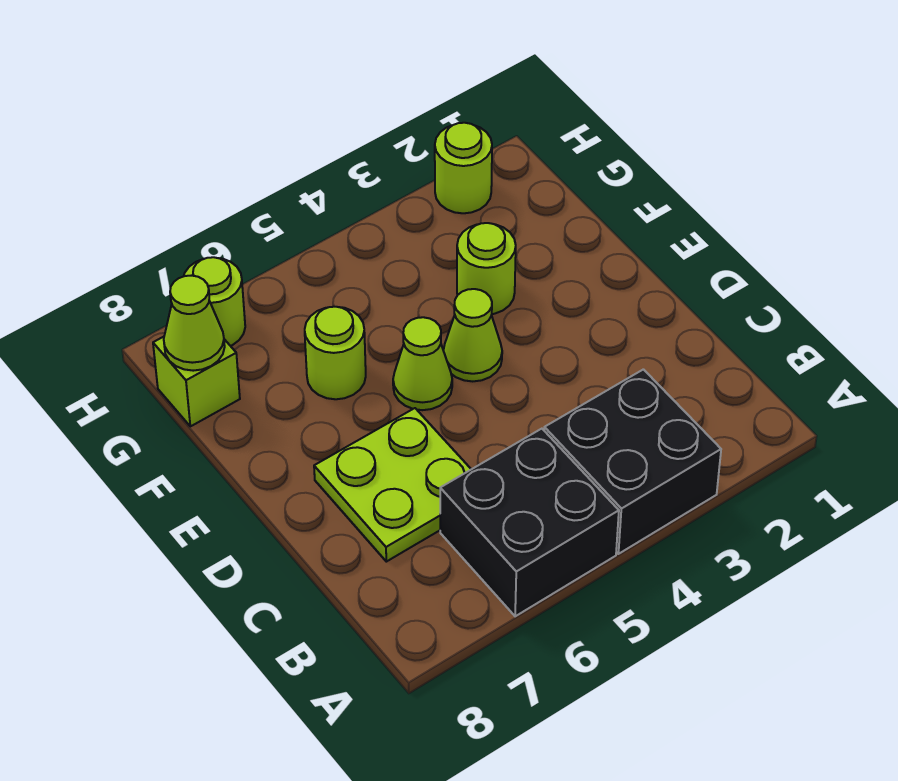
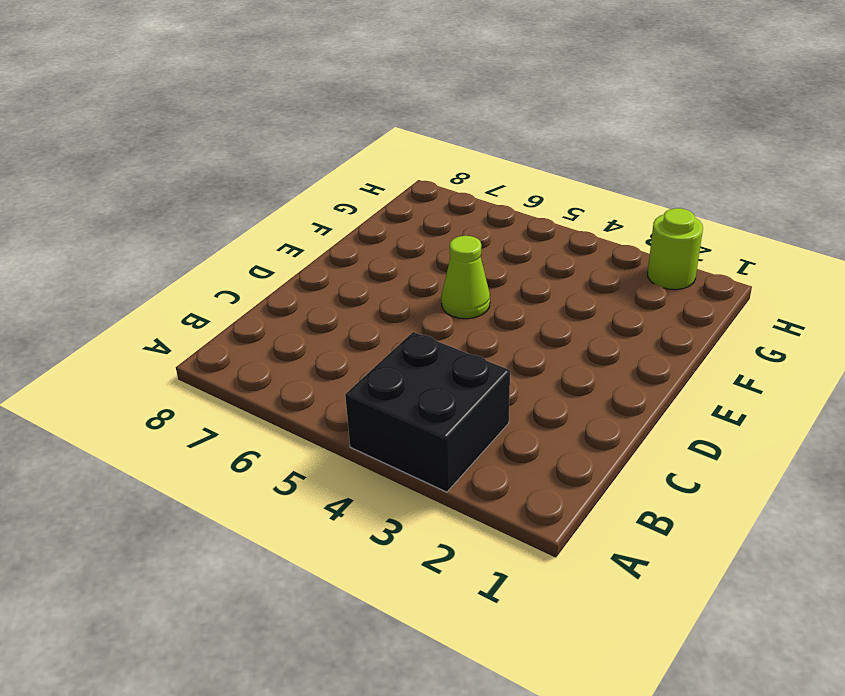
none -> black 2x2 brick [440,429,619,616]
none -> lime 2x2 plate [314,408,471,562]

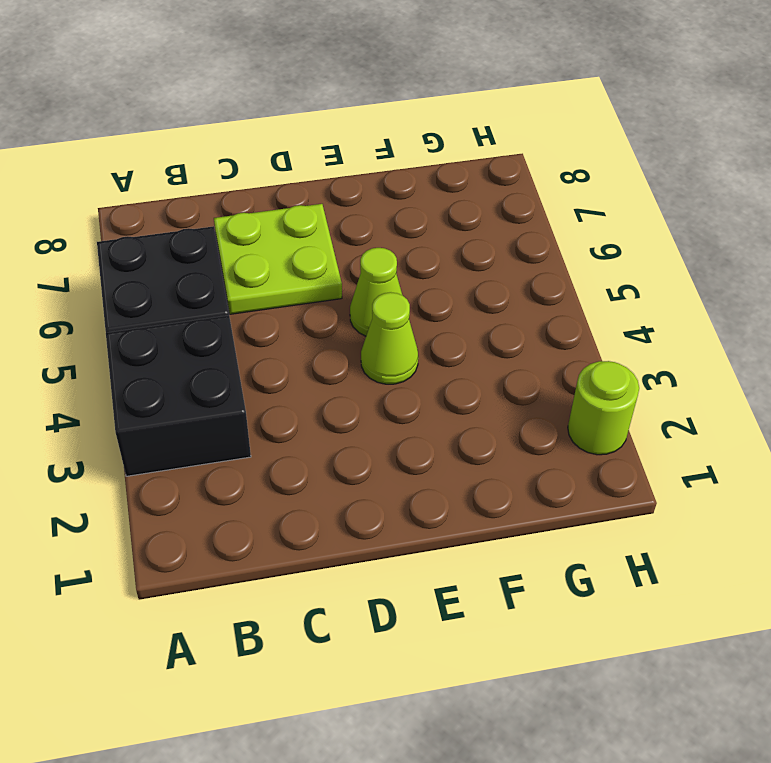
none -> lime 1x1 round brick [457,223,516,314]
none -> lime 1x1 round brick [305,307,366,399]

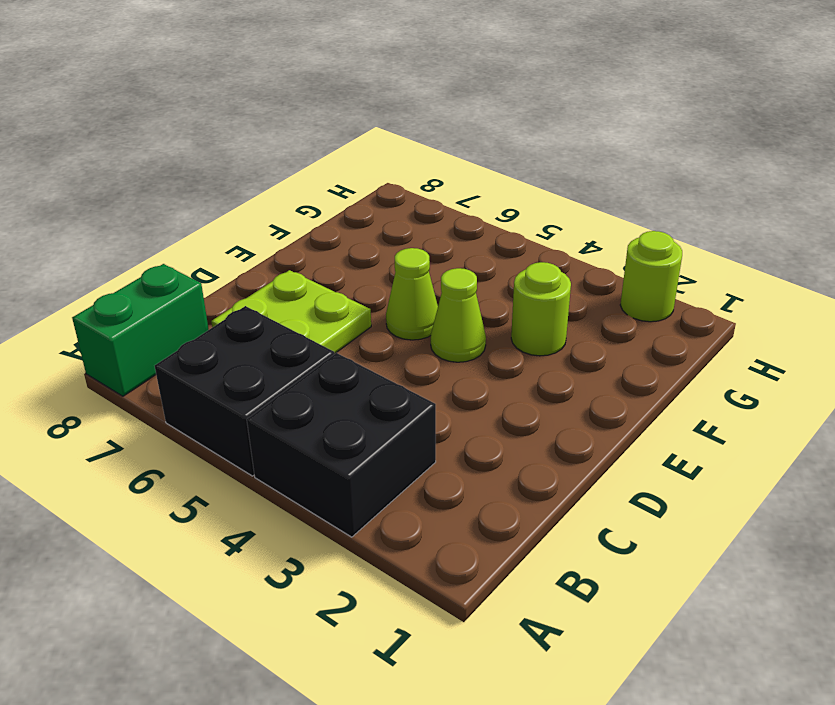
green 1x2 brick [72,264,209,396] -> none
none -> lime 1x1 round brick [305,307,366,399]
none -> lime 1x1 brick [153,337,240,426]

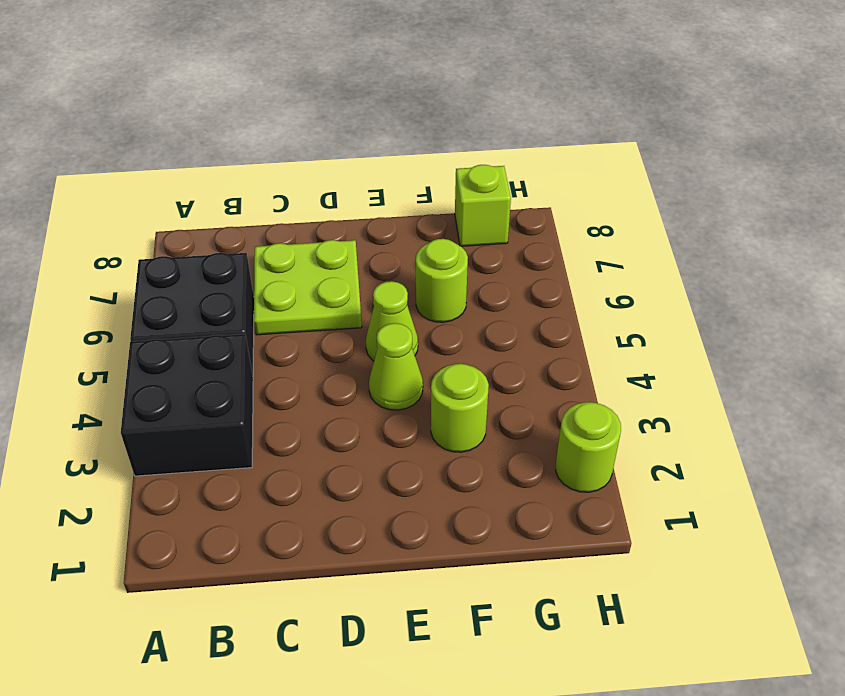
none -> lime 1x1 round brick [184,257,245,346]
none -> lime 1x1 cone [164,276,225,371]

